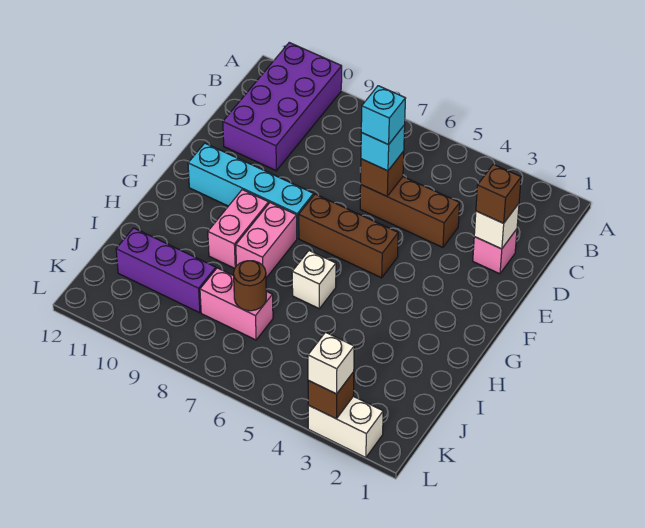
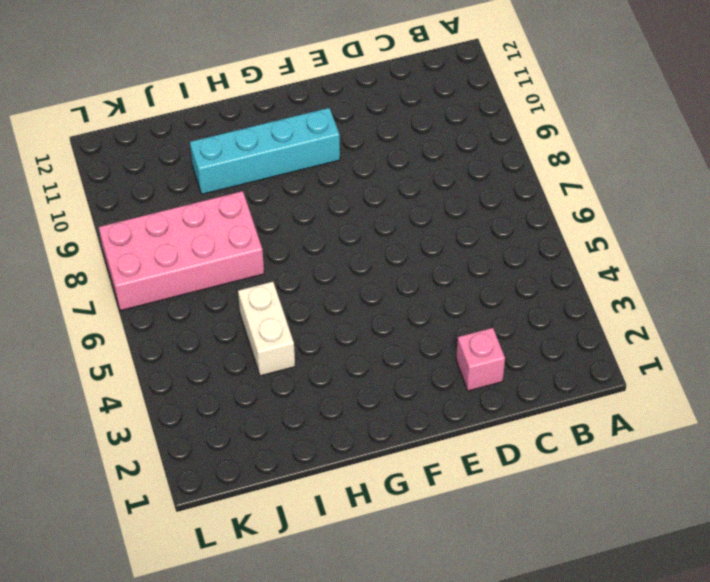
cyan 1x4 brick [190,108,340,194] -> cyan 1x4 brick turned to [188,143,314,238]
white 1x2 brick [238,282,295,376] -> white 1x2 brick moved to [308,396,383,458]
pink 2x4 brick [99,191,264,311] -> pink 1x2 brick [200,268,273,340]
none -> purple 2x4 brick [223,43,342,171]
none -> brown 1x3 brick [360,177,460,247]
none -> brown 1x3 brick [299,194,398,278]

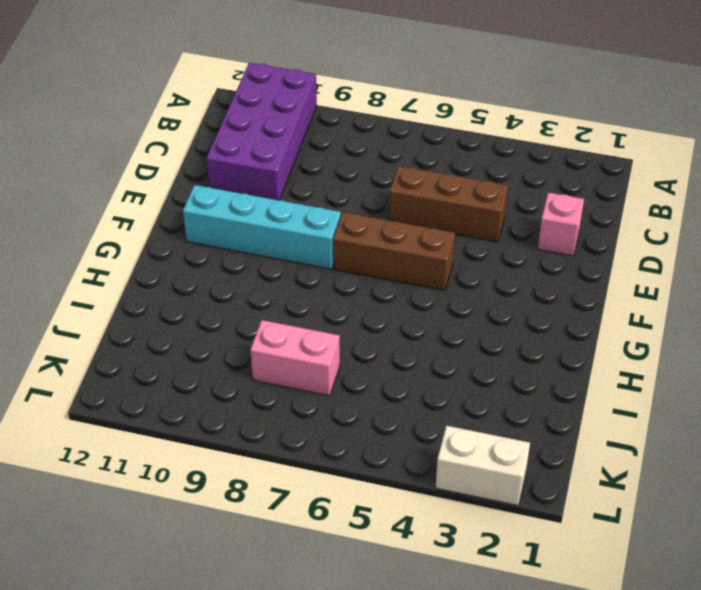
none -> pink 1x2 brick [236,203,297,278]
none -> pink 1x2 brick [208,190,269,268]
none -> white 1x1 brick [292,251,336,309]

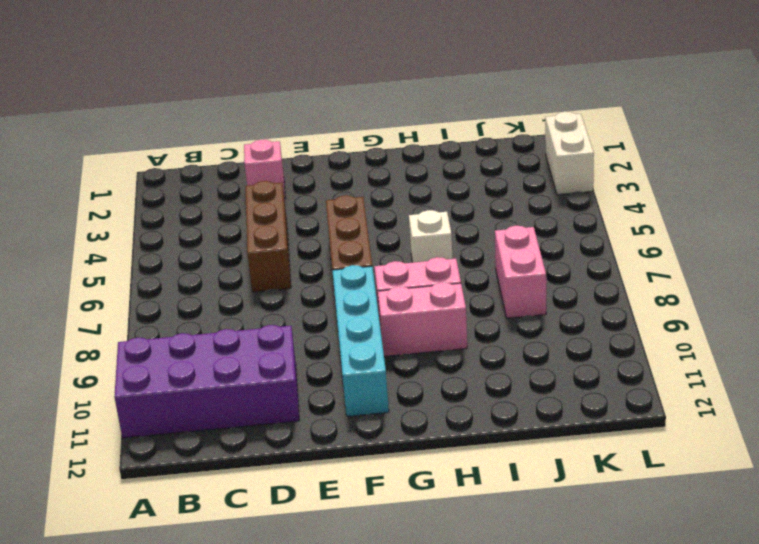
none -> purple 1x3 brick [116,228,216,313]
none -> white 1x1 brick [474,204,519,249]
none -> brown 1x1 brick [361,151,404,196]

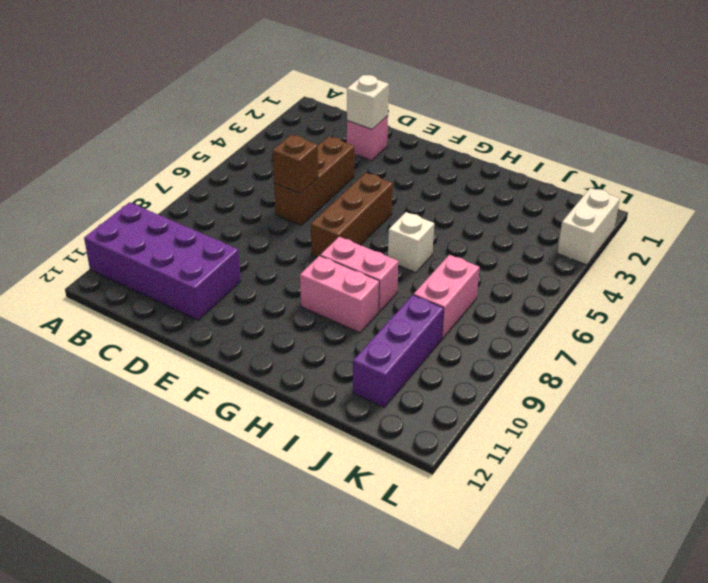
none -> cyan 1x4 brick [188,143,314,238]
none -> brown 1x1 round brick [234,261,266,311]
none -> brown 1x1 brick [308,372,354,419]

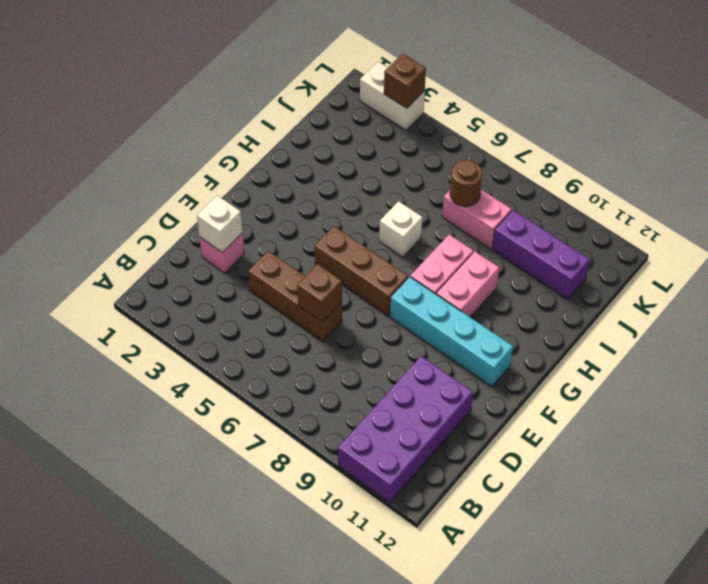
none -> brown 1x1 brick [476,164,521,223]
none -> cyan 1x1 brick [361,125,405,171]
none -> white 1x1 brick [308,332,354,394]

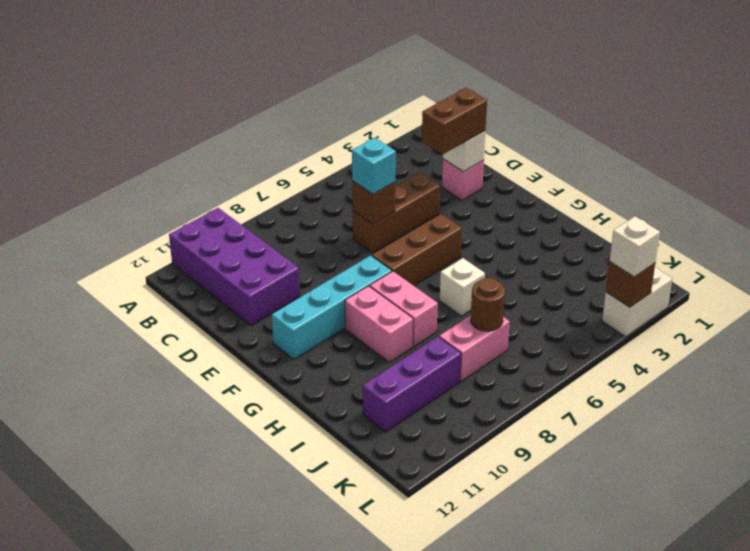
brown 1x2 brick [422,88,487,155] -> brown 1x1 brick [476,164,521,223]
none -> cyan 1x1 brick [361,86,406,145]

